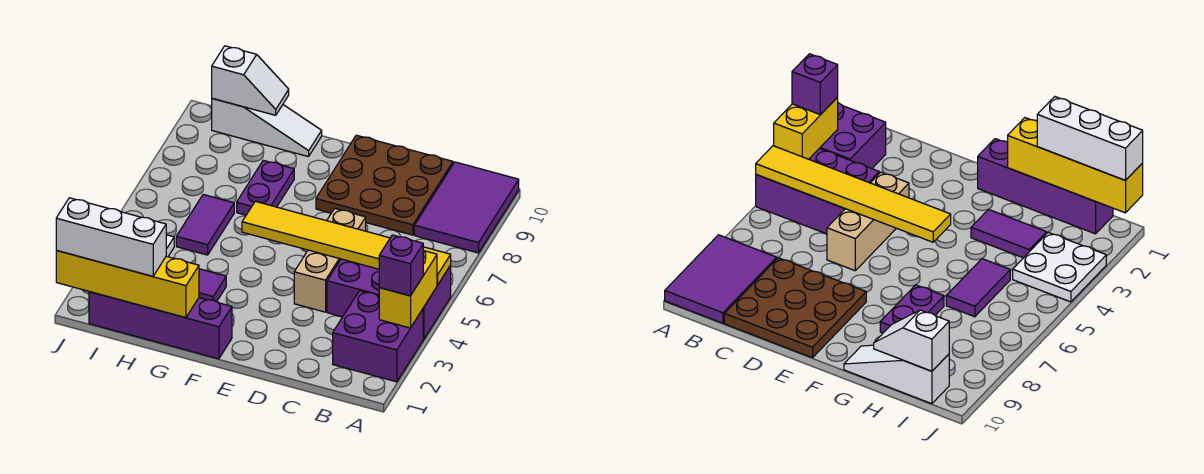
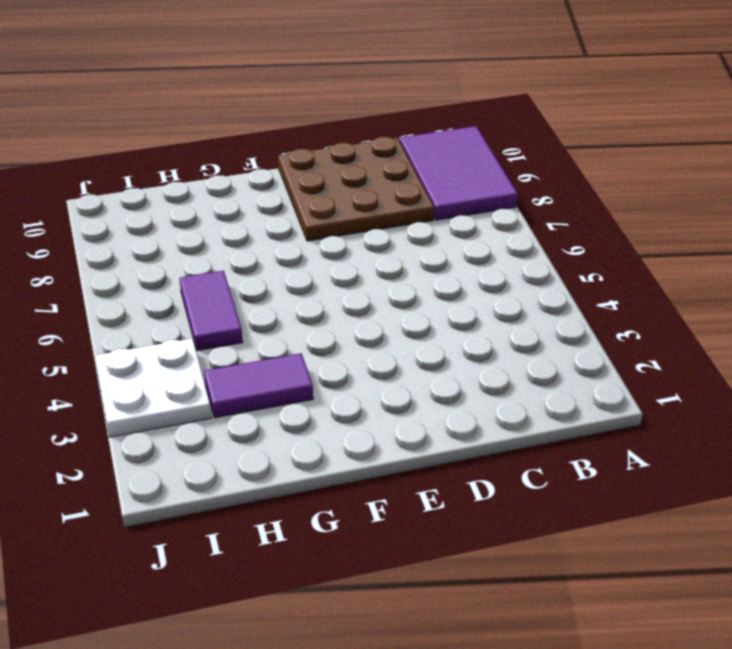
none -> purple 2x2 brick [333,291,423,382]
none -> purple 2x3 brick [327,259,451,339]
none -> tan 1x3 brick [294,209,366,312]

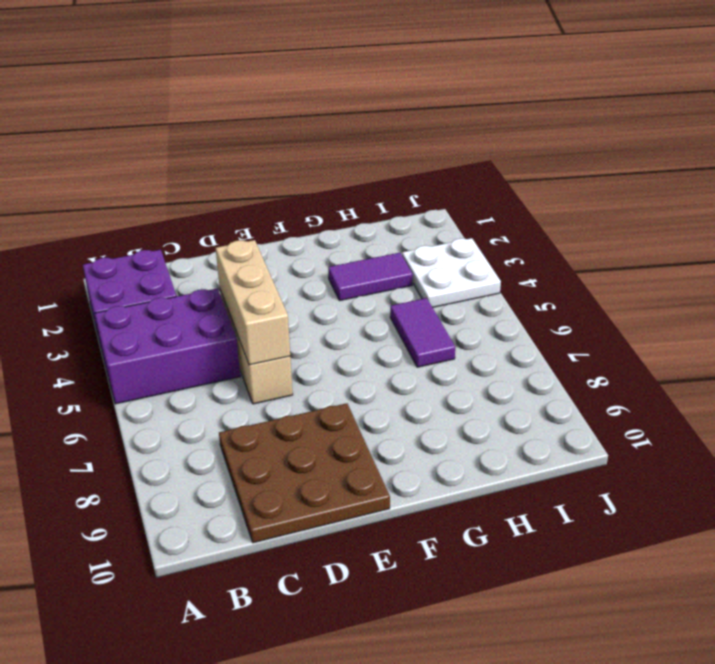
tan 1x3 brick [216,240,290,365] -> yellow 1x6 tile [242,201,451,285]
none -> purple 2x3 tile [414,162,519,253]
none -> purple 1x4 brick [89,292,232,359]
none -> purple 1x2 plate [237,160,294,215]

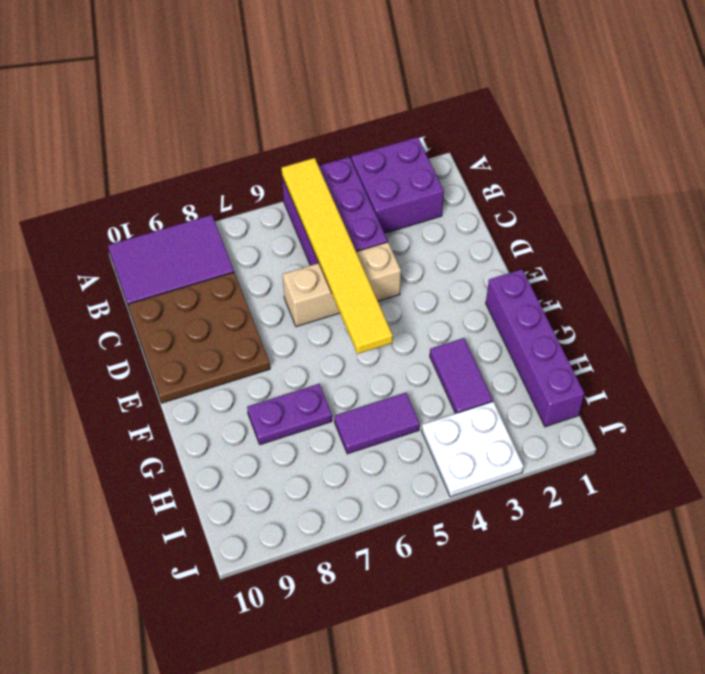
none -> white 1x3 slope [212,98,322,157]
none -> yellow 1x2 brick [379,251,437,328]
none -> yellow 1x4 brick [56,251,199,318]

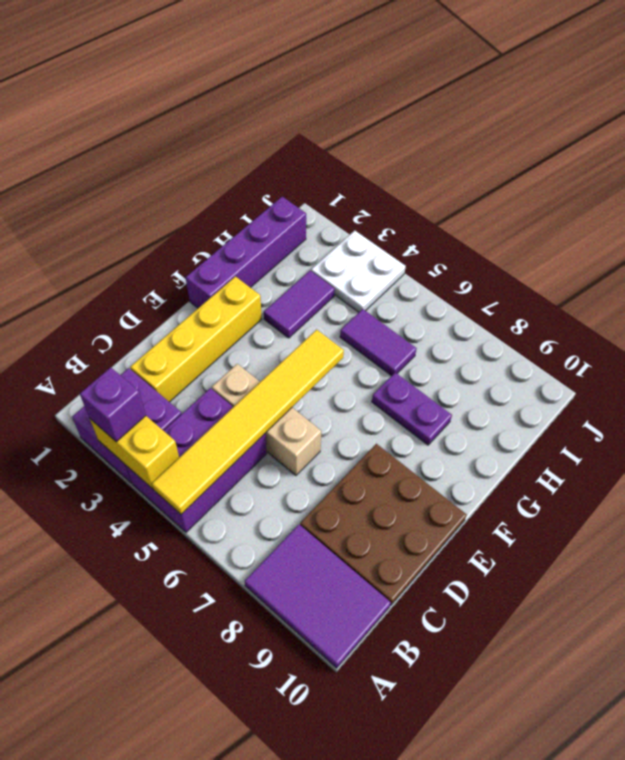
yellow 1x4 brick [130,276,262,402] -> yellow 1x4 brick moved to [56,251,199,318]
none -> white 1x3 slope [212,98,322,157]
none -> white 1x2 slope [212,46,289,115]
none -> white 1x3 brick [56,198,166,276]

